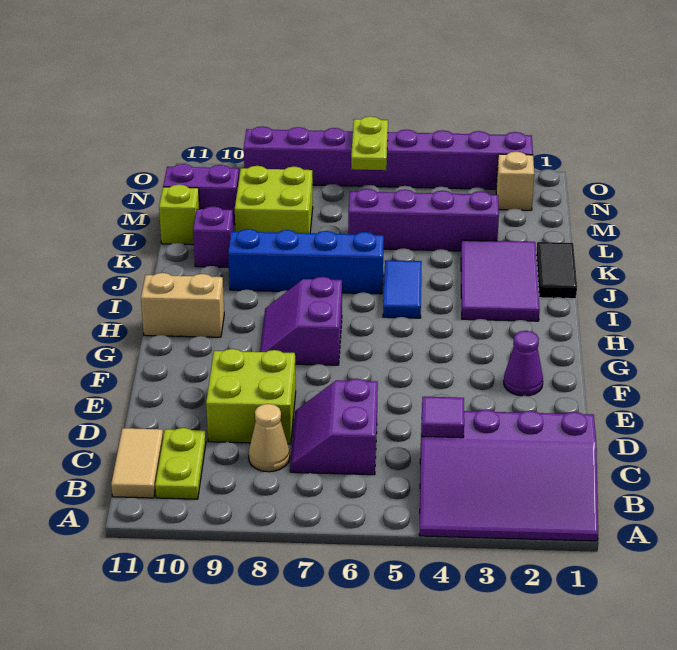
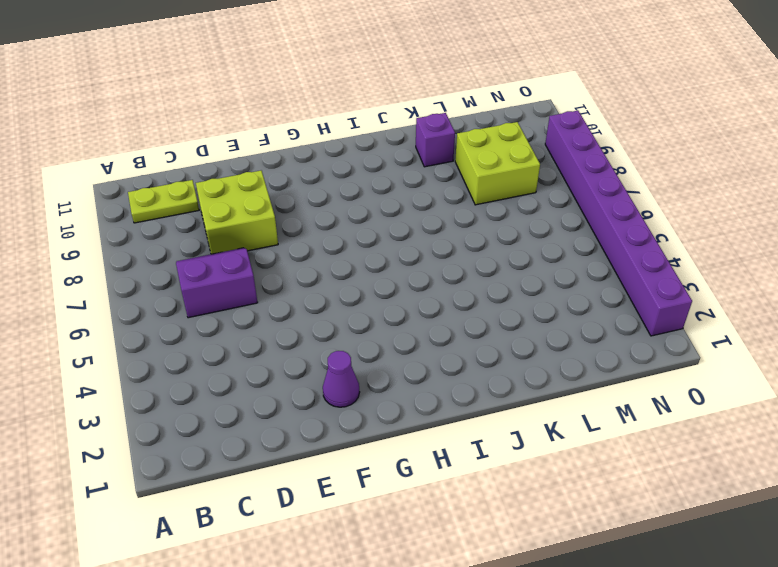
none -> purple 3x4 slope [419,410,598,541]
none -> tan 1x2 tile [111,428,163,498]
none -> tan 1x1 cone [249,404,290,472]

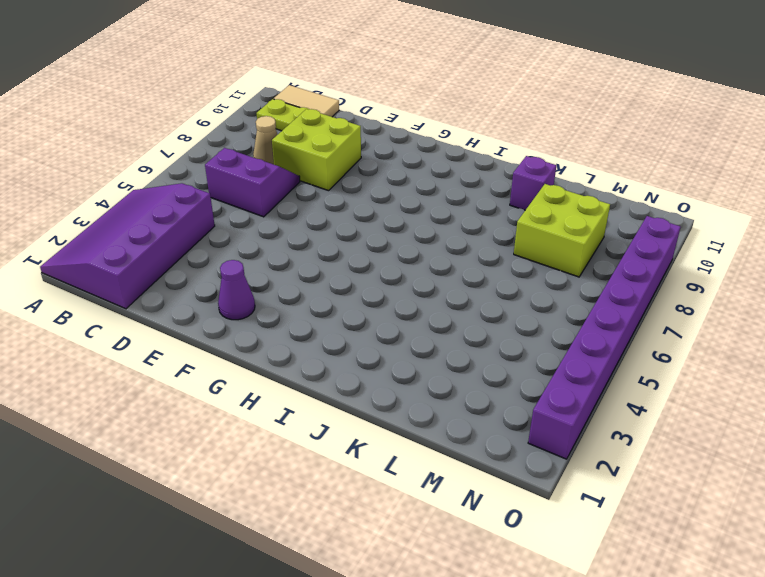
none -> purple 2x2 slope [260,277,342,365]
none -> tan 1x2 brick [141,273,224,337]
none -> purple 2x3 tile [461,240,540,321]

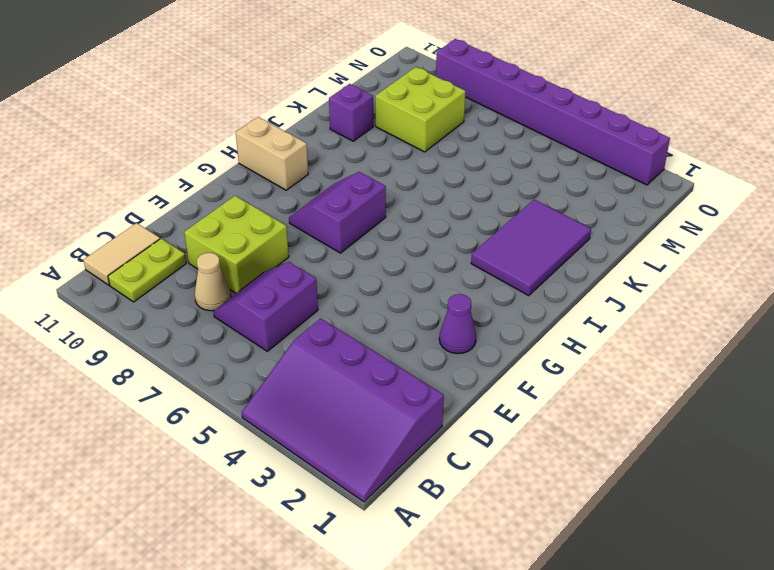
none -> blue 1x2 tile [383,260,422,318]
none -> black 1x2 tile [536,242,577,299]
none -> blue 1x4 brick [228,229,384,294]

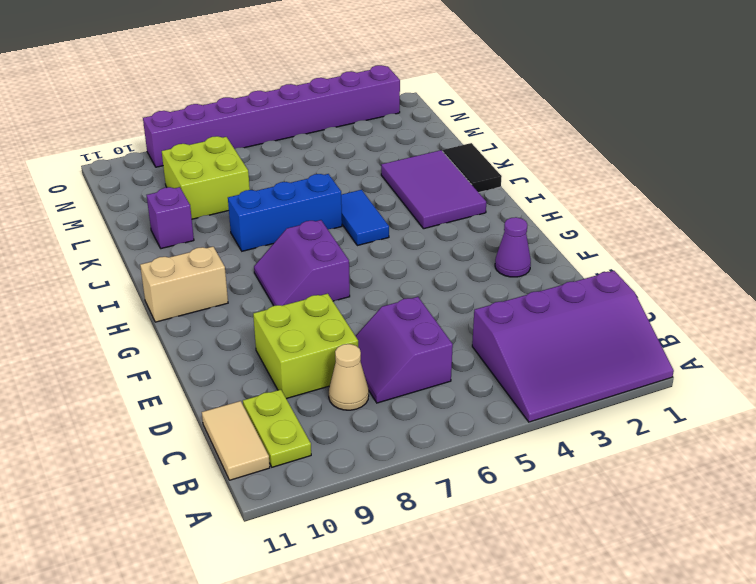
blue 1x3 brick [228,174,342,251] -> blue 1x4 brick [228,229,384,294]
none -> purple 1x4 brick [348,189,499,251]
none -> lime 1x1 brick [159,184,200,245]
none -> purple 1x2 brick [163,164,239,224]

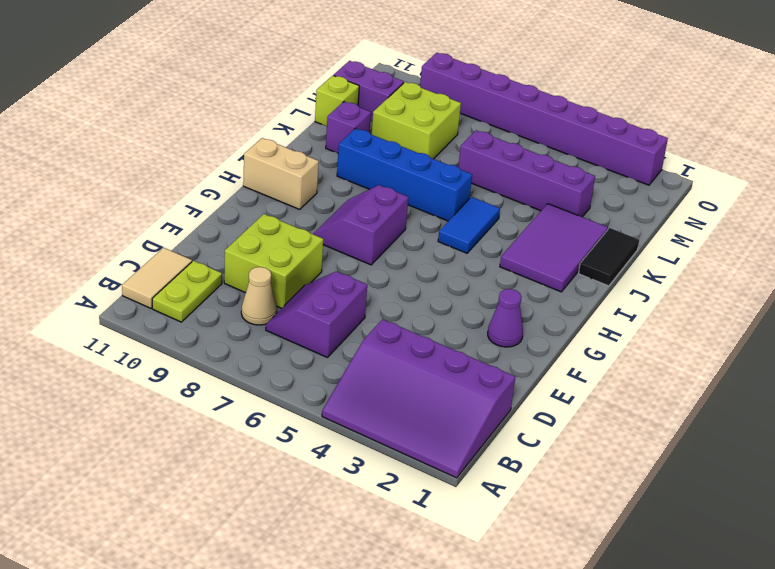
none -> tan 1x1 brick [496,151,534,210]
none -> purple 1x1 tile [422,397,464,438]
none -> lime 1x2 plate [351,116,388,170]

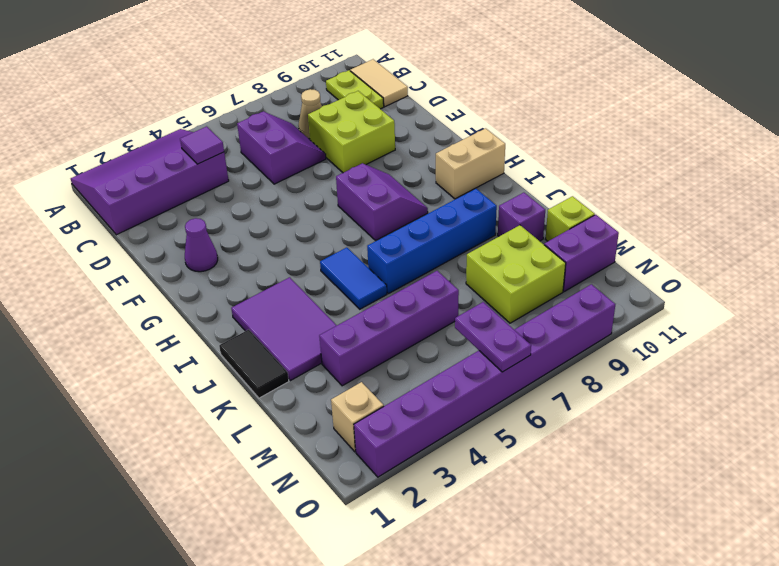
purple 1x2 plate [455,302,531,372] -> lime 1x2 plate [351,116,388,170]

